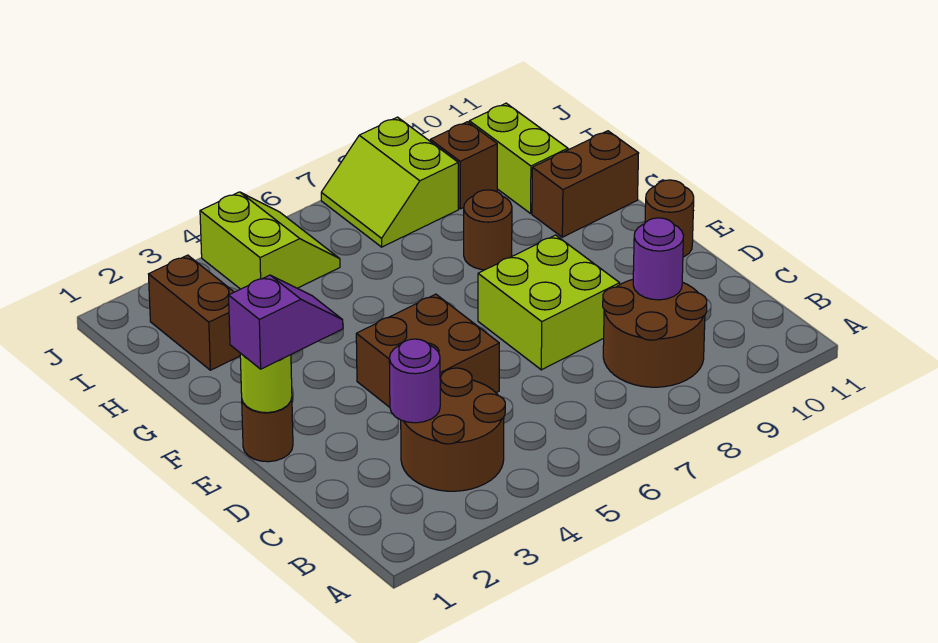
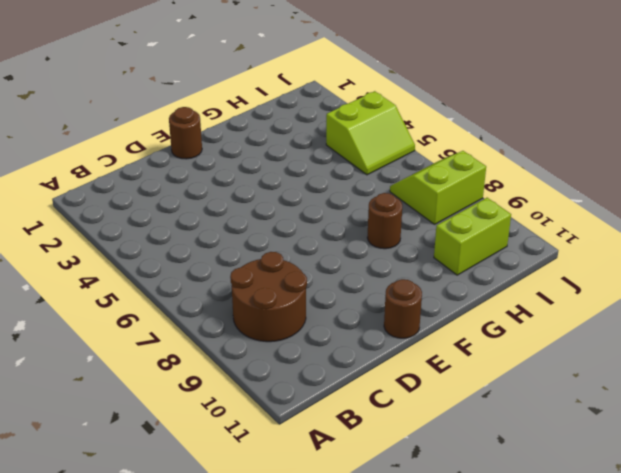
none -> brown 2x2 round brick [401,368,505,491]
none -> brown 2x2 brick [356,294,499,407]
none -> lime 2x2 brick [478,235,620,370]

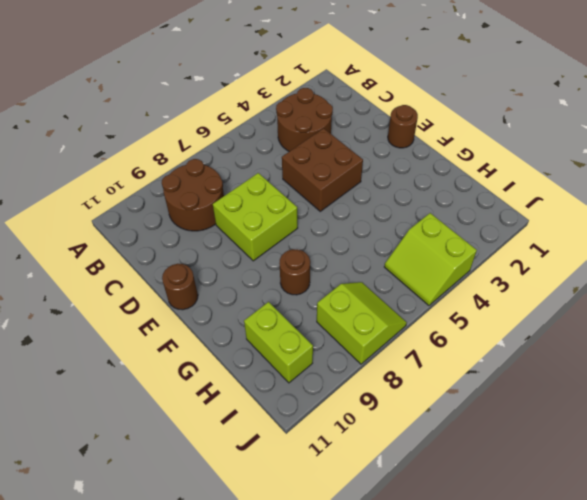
none -> brown 1x2 brick [532,131,639,237]
none -> brown 1x2 brick [149,255,240,370]
none -> brown 1x1 brick [430,122,497,209]

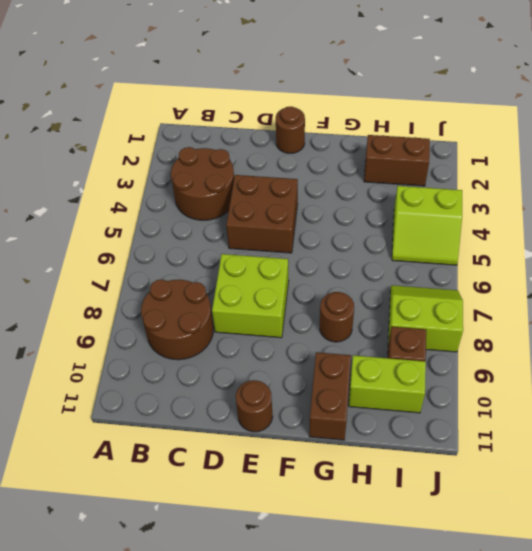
none -> purple 1x1 round brick [389,339,440,423]
none -> purple 1x1 round brick [633,218,683,300]
none -> lime 1x1 round brick [240,353,292,413]

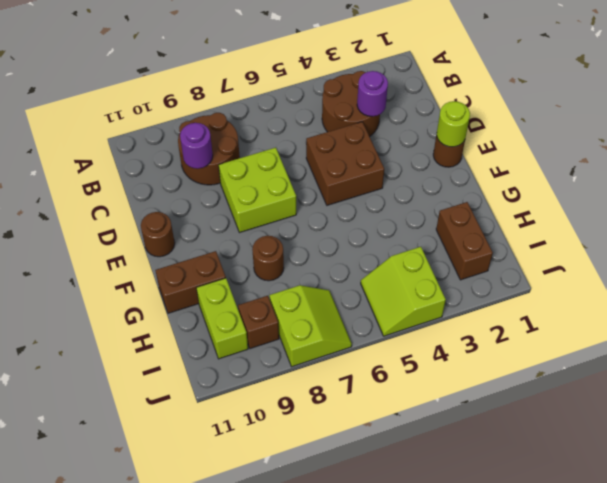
none -> purple 1x2 slope [229,275,343,369]

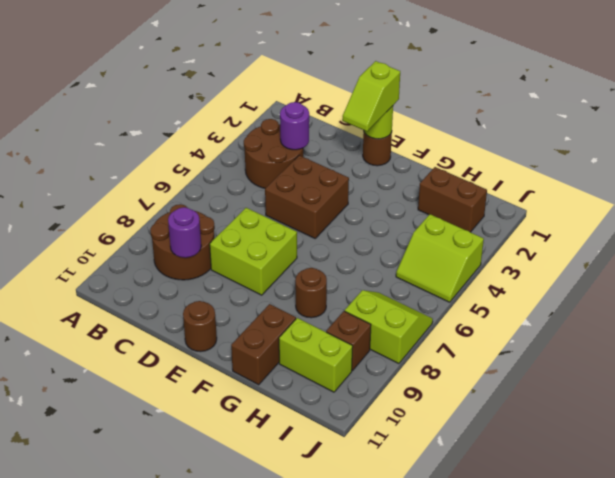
lime 1x2 slope [342,61,400,131] -> purple 1x2 slope [229,275,343,369]

